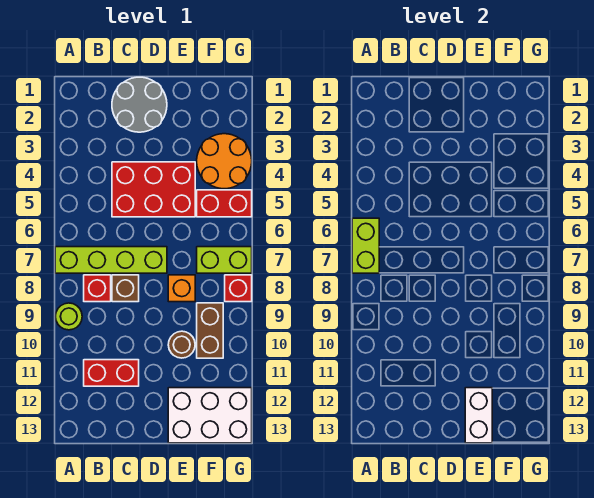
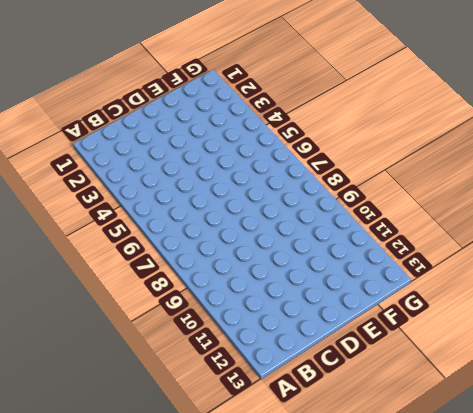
none -> lime 1x4 brick [55,247,167,273]
none -> lime 1x1 round brick [55,303,82,330]
none -> red 1x1 brick [84,275,111,302]

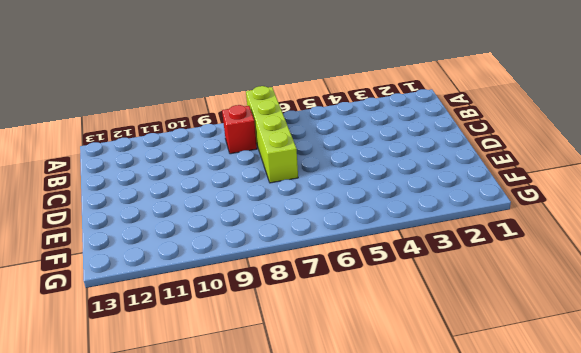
none -> lime 1x1 round brick [55,303,82,330]
none -> red 1x2 brick [84,360,139,386]
none -> grey 2x2 round brick [112,77,167,132]

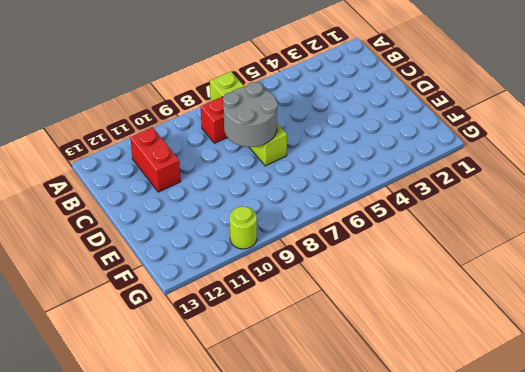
grey 2x2 round brick [223,82,278,147] -> grey 2x2 round brick moved to [112,77,167,132]
lime 1x1 round brick [229,206,257,249] -> lime 1x1 round brick moved to [55,303,82,330]
none -> red 2x3 brick [112,162,195,217]
none -> brown 1x1 brick [112,275,139,302]
none -> orange 1x1 brick [168,275,195,302]

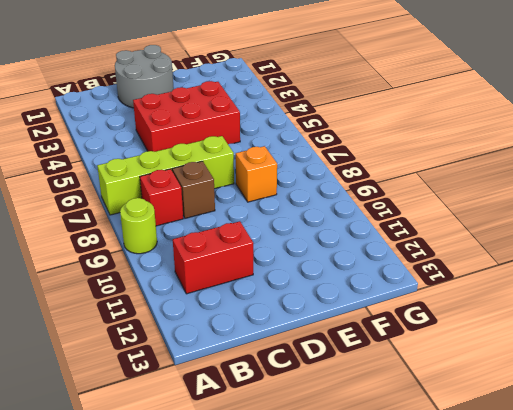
none -> brown 1x1 round brick [168,331,195,358]
none -> white 2x3 brick [168,388,252,443]
none -> orange 2x2 round brick [197,134,252,189]

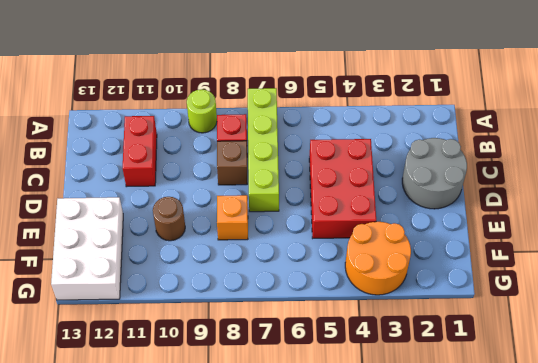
none -> red 1x2 brick [197,190,252,217]
none -> lime 1x2 brick [197,247,252,273]
none -> brown 1x2 brick [197,303,223,358]

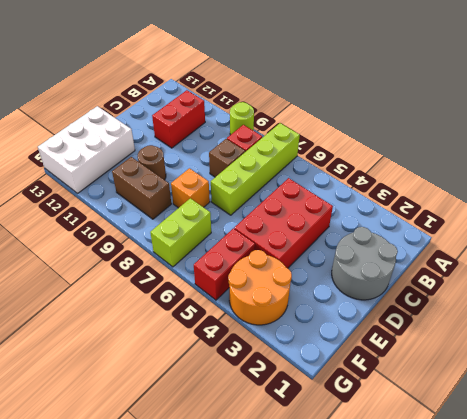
none -> red 1x1 brick [225,275,252,302]
none -> lime 1x2 brick [352,218,379,273]
none -> white 1x2 brick [465,388,492,443]

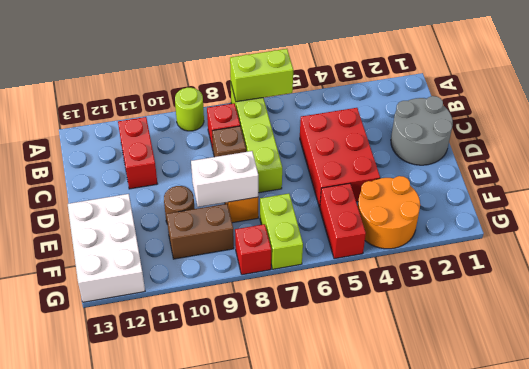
white 1x2 brick [191,151,258,207] -> white 1x2 brick moved to [465,388,492,443]

